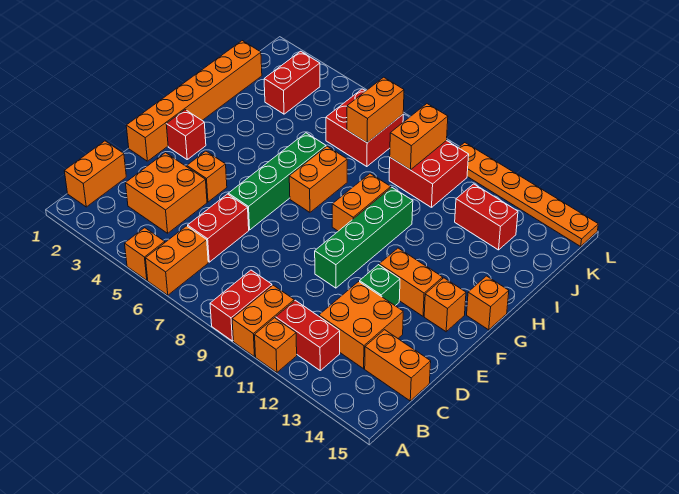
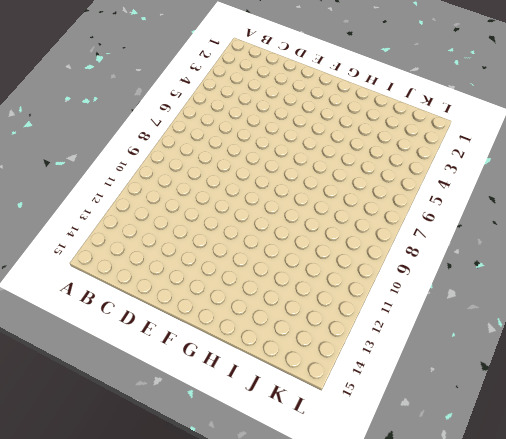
none -> orange 1x1 brick [125,228,165,280]
none -> orange 1x2 brick [146,226,208,295]
none -> red 1x2 brick [210,270,272,341]

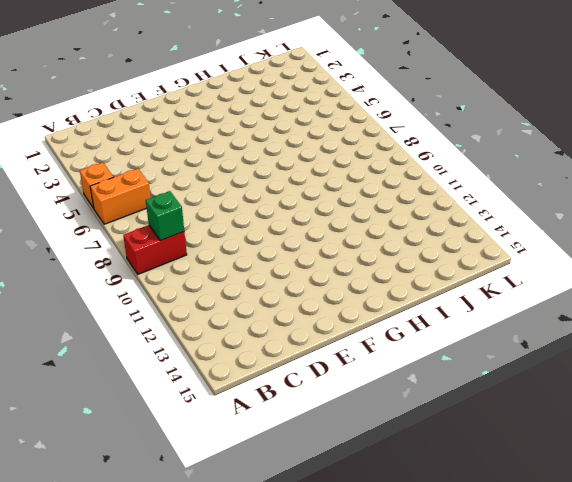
green 1x1 brick [146,191,184,241] -> green 1x1 brick moved to [360,265,400,306]
none -> orange 1x2 brick [232,285,294,357]
none -> orange 1x1 brick [255,318,297,373]
none -> orange 1x2 brick [64,141,126,207]

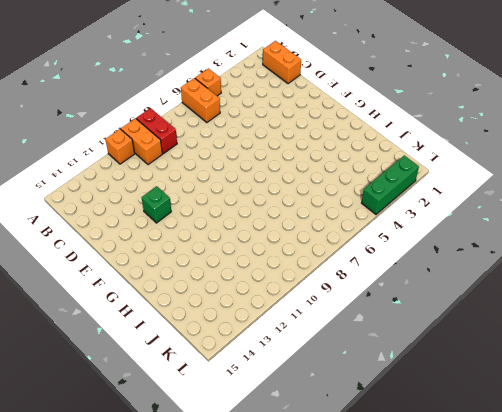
green 1x3 brick [362,156,419,214] -> none
none -> red 1x2 brick [276,300,340,370]
none -> orange 2x2 brick [126,153,207,233]
none -> red 1x2 brick [188,194,249,262]

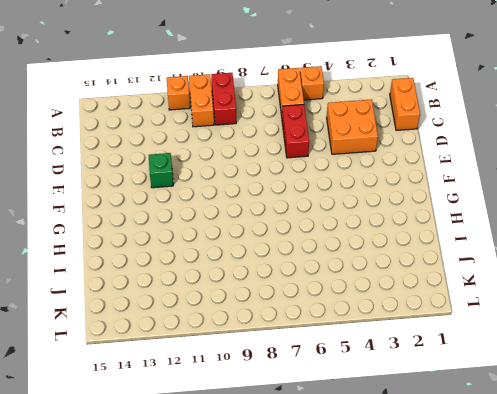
none -> red 1x2 brick [276,300,340,370]
none -> orange 2x2 brick [319,282,403,369]
none -> orange 1x2 brick [365,330,431,401]

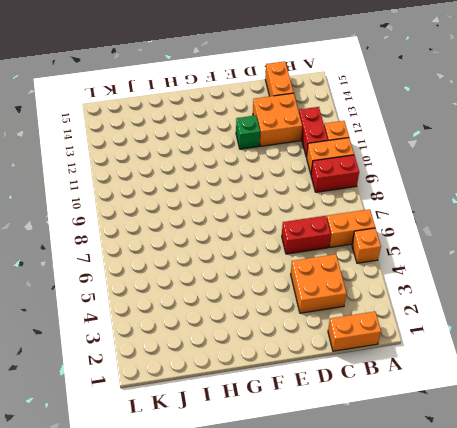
none -> orange 1x6 brick [126,41,262,161]
none -> orange 1x1 brick [187,151,227,202]
none -> green 1x4 brick [228,133,326,230]

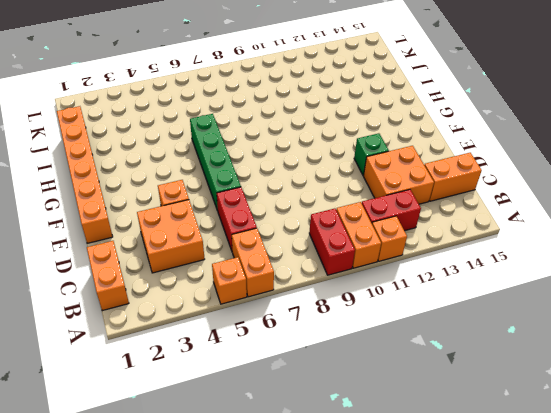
none -> green 1x4 brick [315,187,413,288]
none -> red 1x1 brick [166,110,206,159]
none -> orange 1x2 brick [379,248,443,316]

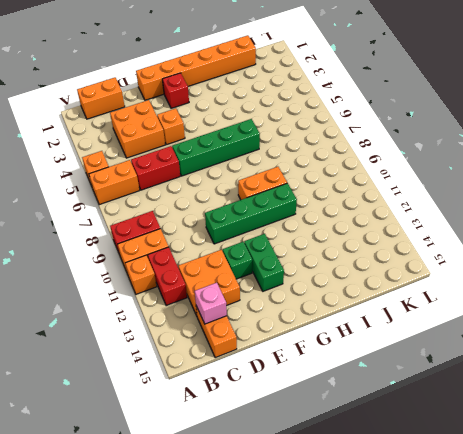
pink 1x1 brick [195,283,227,324] -> none
green 1x2 brick [244,234,284,291] -> orange 1x2 brick [379,248,443,316]
none -> orange 1x1 brick [424,278,466,332]
none -> orange 1x2 brick [289,146,347,212]
none -> orange 1x1 brick [467,276,509,330]

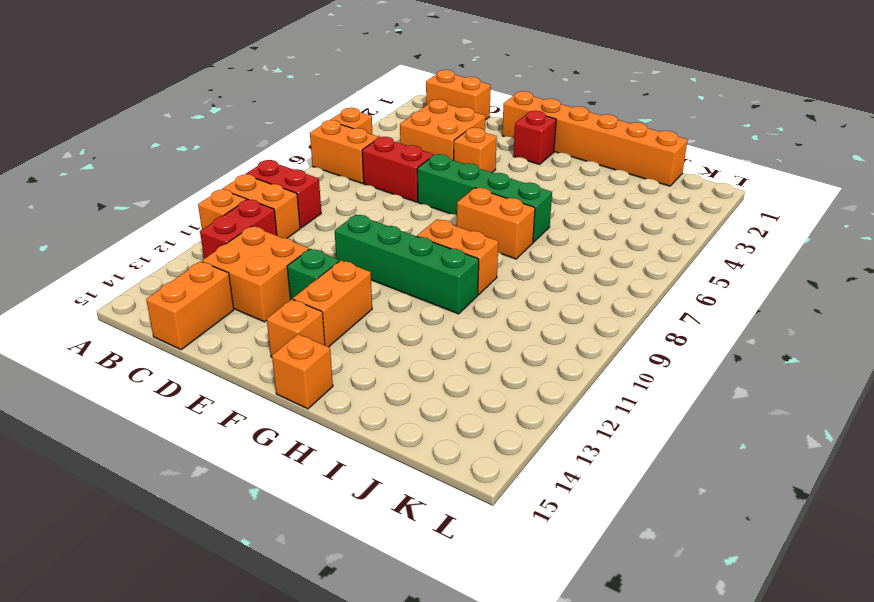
none -> red 1x2 brick [264,51,320,114]
none -> red 2x2 brick [326,89,403,167]
none -> red 2x2 brick [389,140,469,207]

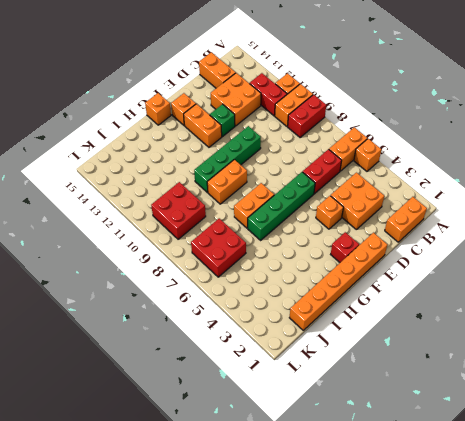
none -> red 1x2 brick [264,51,320,114]
none -> red 1x2 brick [455,184,518,250]
none -> orange 1x6 plate [459,143,598,246]

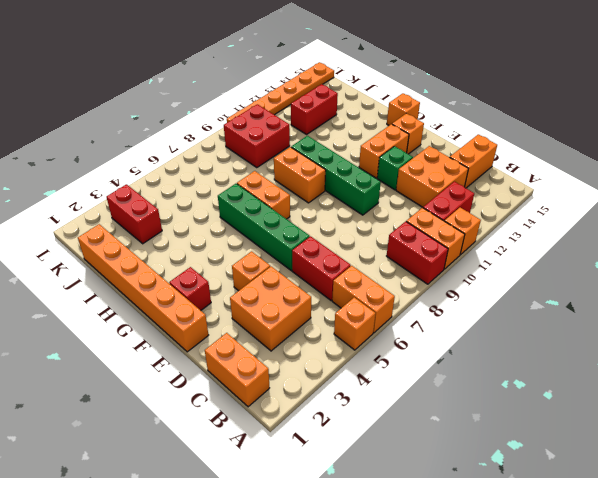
none -> red 2x2 brick [326,89,403,167]
none -> orange 1x2 brick [347,77,404,143]
none -> orange 1x2 brick [390,104,448,170]

